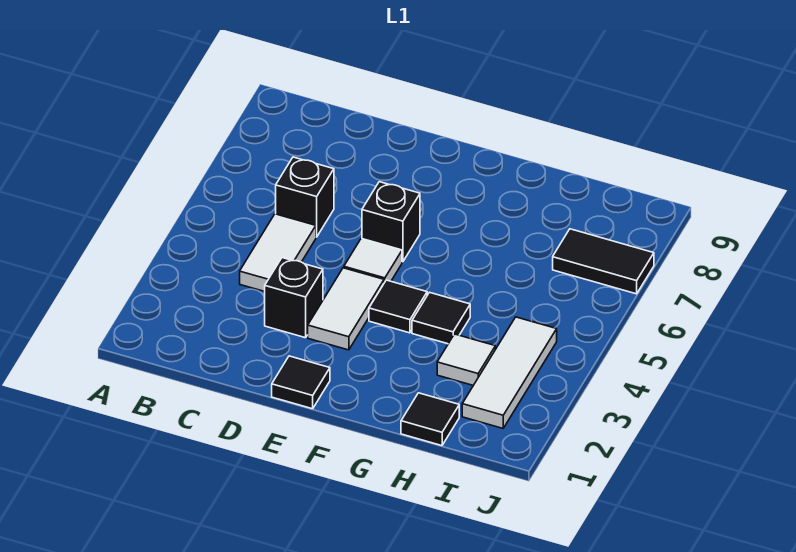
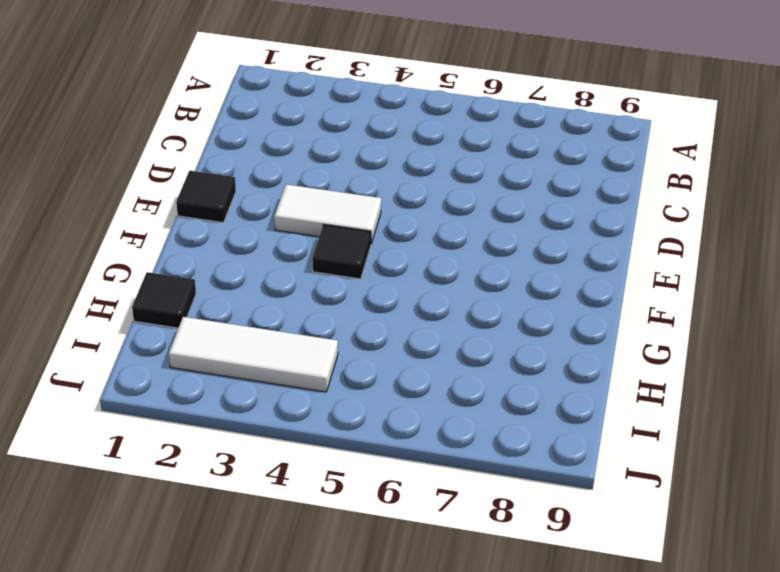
none -> white 1x2 tile [240,214,316,292]
none -> black 1x1 brick [276,157,334,237]
none -> black 1x1 brick [265,258,323,338]

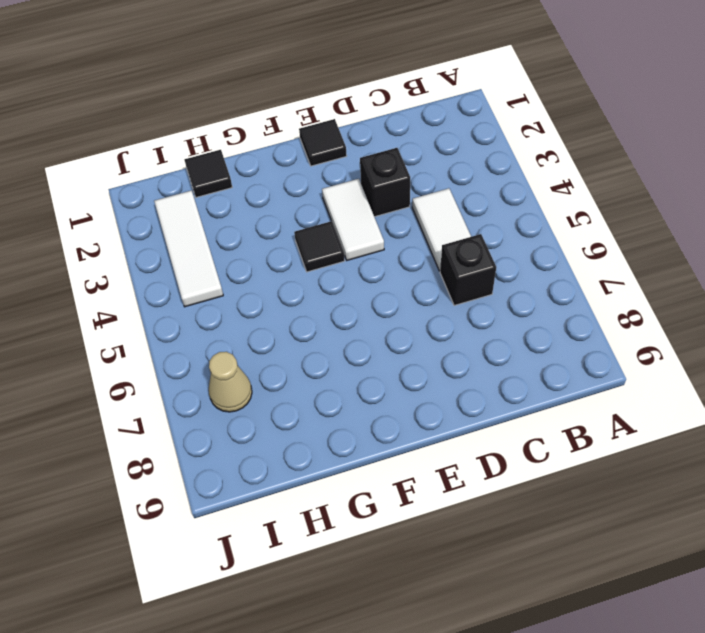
tan 1x1 cone [209,352,252,412] -> black 1x2 tile [553,229,654,294]
none -> white 1x1 tile [344,238,402,283]
none -> black 1x1 brick [362,182,420,262]
none -> black 1x1 tile [412,292,470,344]

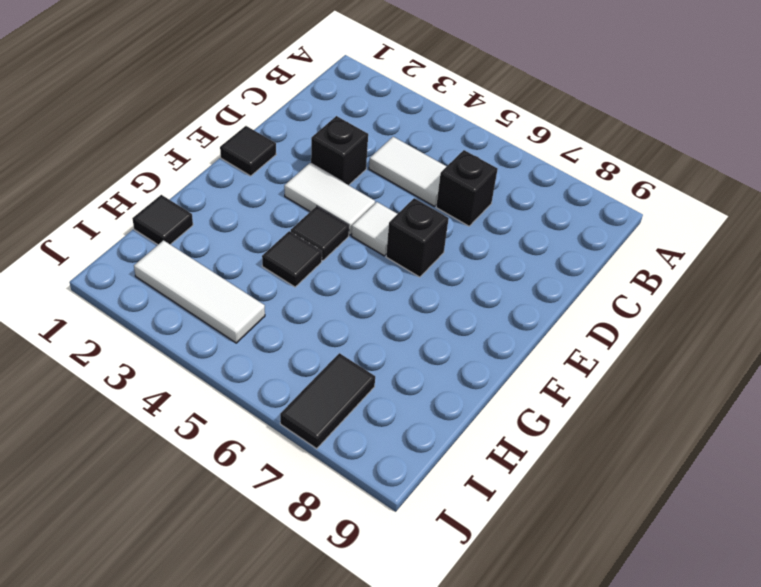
none -> white 1x1 tile [437,334,495,385]

